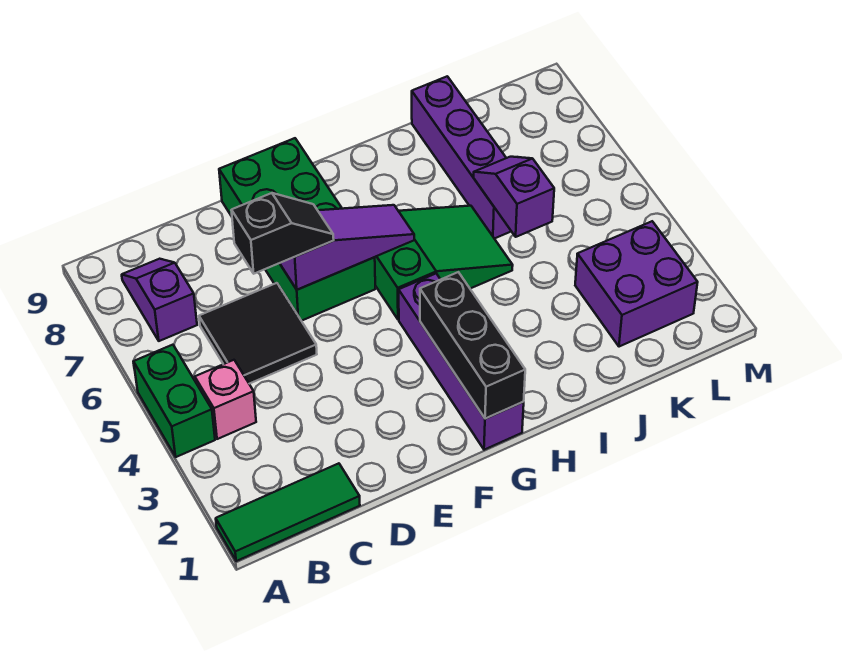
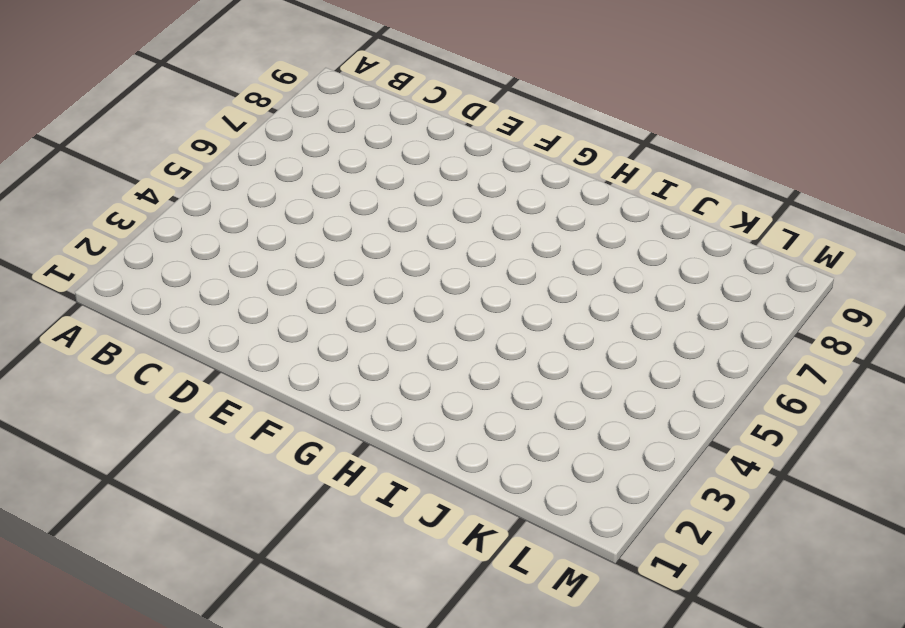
none -> green 1x3 tile [216,463,360,561]
none -> green 1x2 brick [133,345,215,457]
none -> pink 1x1 brick [195,360,256,439]

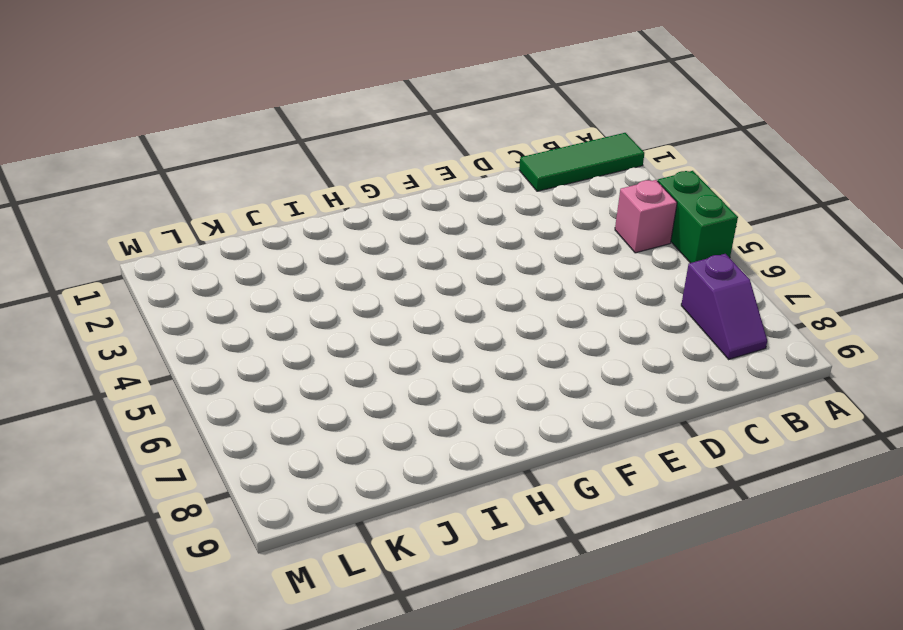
none -> black 2x2 tile [199,283,317,384]
none -> green 2x4 brick [219,138,375,321]
none -> purple 1x4 brick [399,274,524,450]

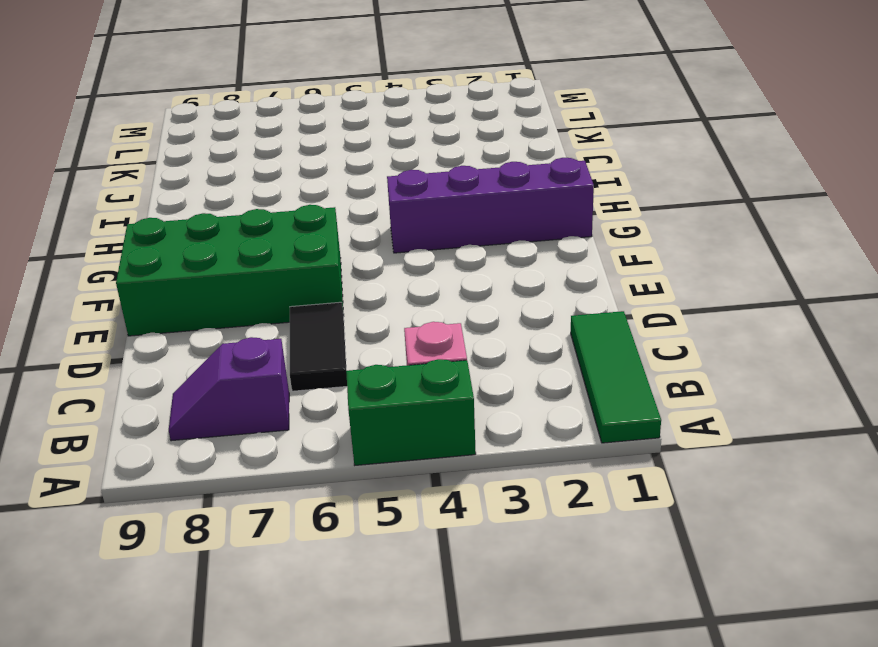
black 1x2 tile [290,302,347,391] -> black 2x2 tile [199,283,317,384]
none -> green 2x3 slope [375,206,513,320]
none -> purple 1x4 brick [412,76,511,239]
none -> purple 2x2 brick [575,221,698,347]

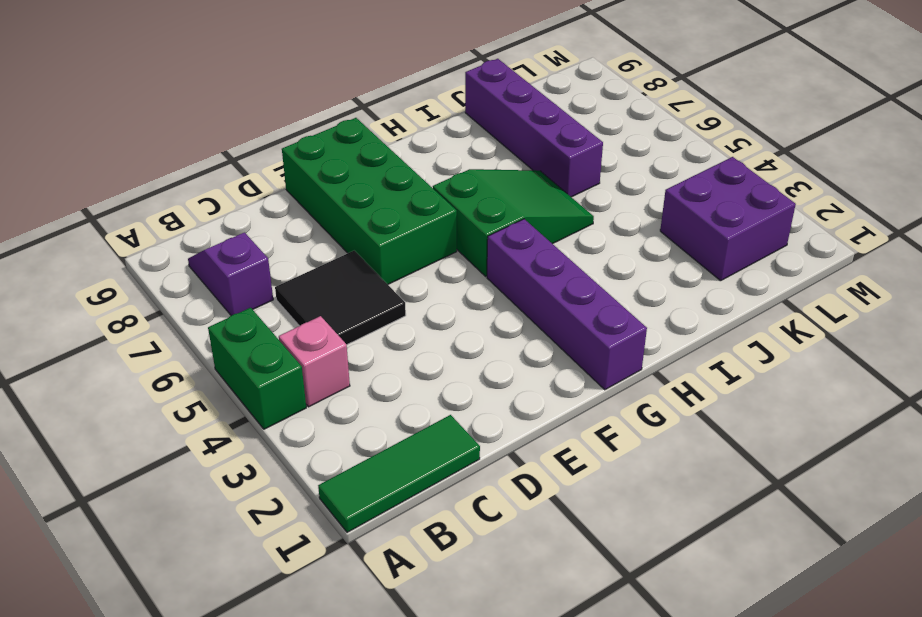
none -> purple 1x3 slope [280,205,414,290]
none -> black 1x3 brick [420,272,525,419]
none -> purple 1x2 slope [474,157,554,237]

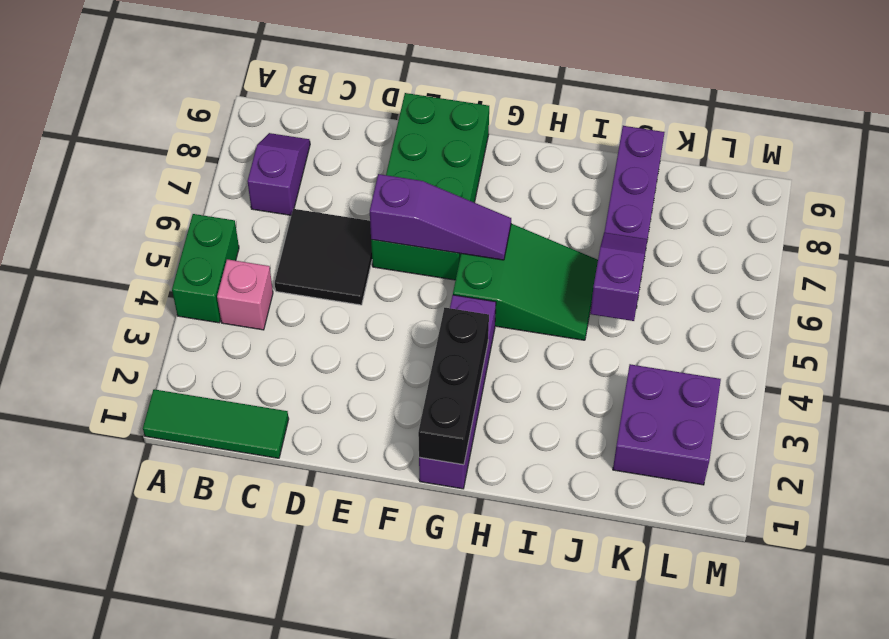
none -> black 1x2 slope [231,193,334,274]

